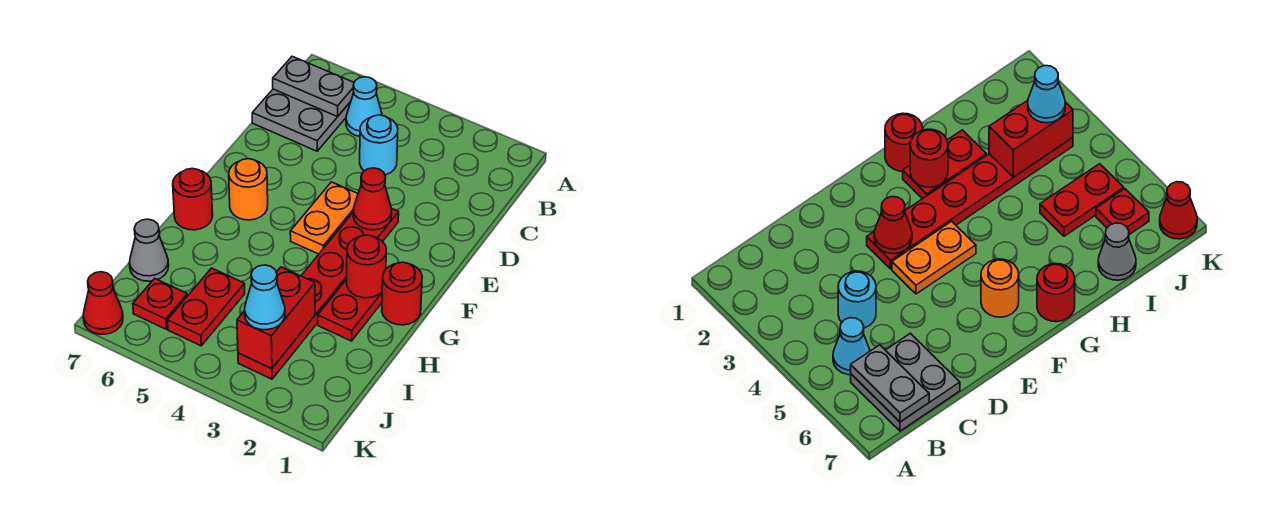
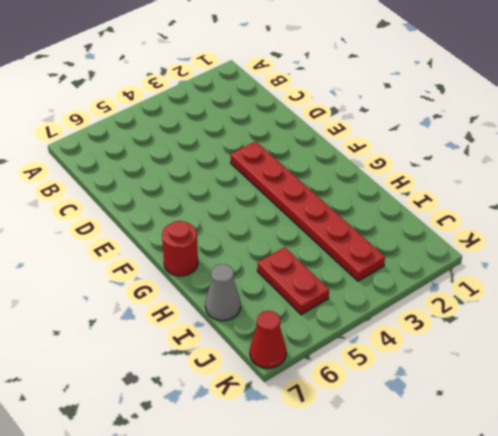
none -> cyan 1x1 cone [346,77,382,137]
none -> grey 2x2 plate [252,89,351,151]
none -> cyan 1x1 round brick [360,115,398,175]

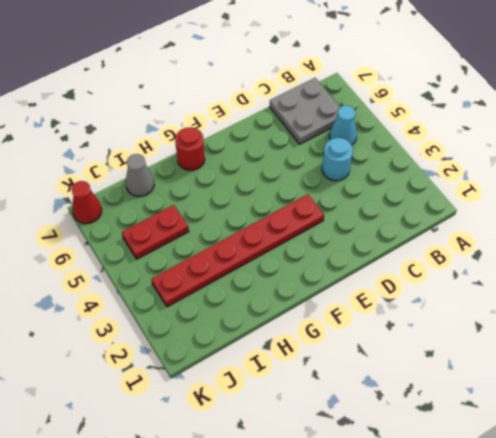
none -> orange 1x2 plate [290,182,358,254]
none -> orange 1x1 round brick [229,159,268,220]
none -> red 1x1 round brick [382,262,422,325]

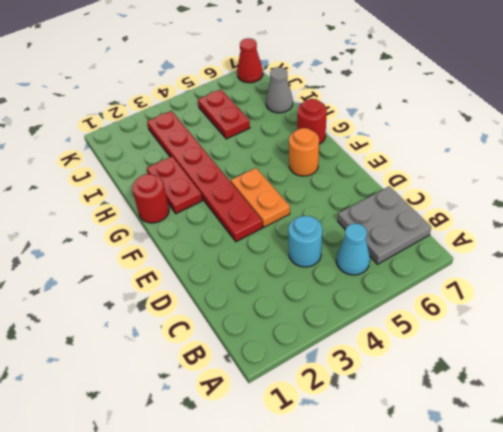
none -> red 1x1 plate [133,278,188,329]
none -> grey 1x2 plate [273,56,354,117]
none -> red 1x1 cone [353,168,392,230]

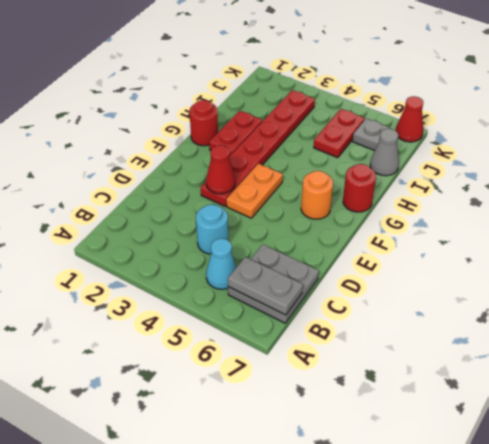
grey 1x1 plate [353,119,390,151] -> red 1x1 plate [133,278,188,329]
none -> red 1x1 round brick [347,235,386,298]
none -> red 1x2 brick [237,267,315,369]
none -> cyan 1x1 cone [244,265,285,330]

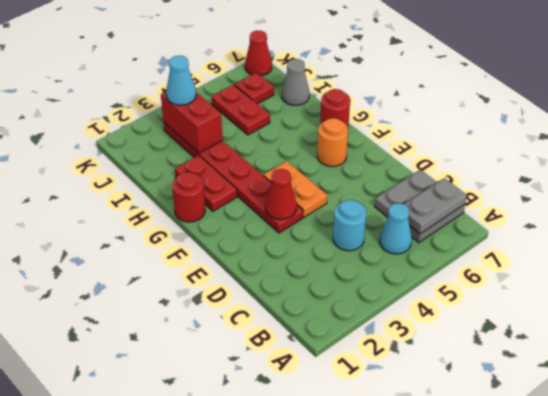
none -> red 1x1 round brick [347,235,386,298]

